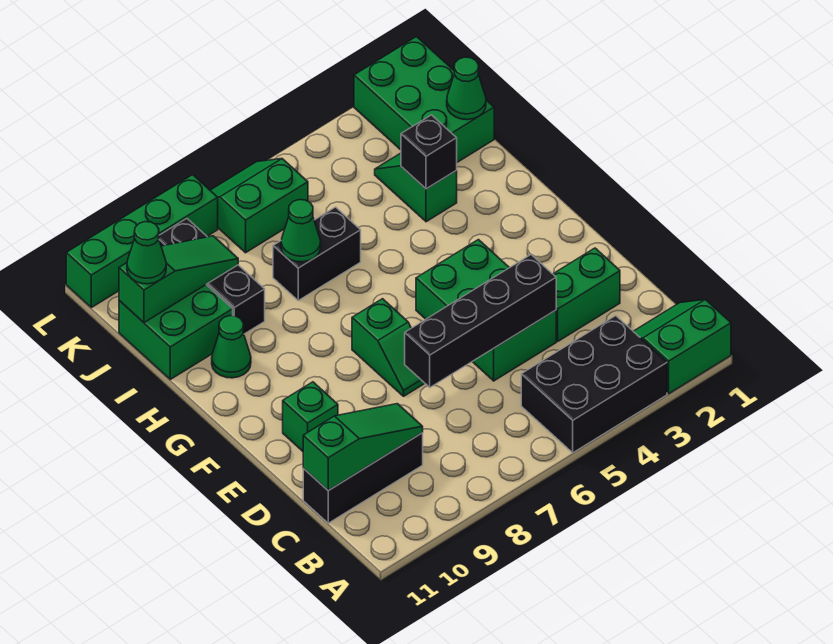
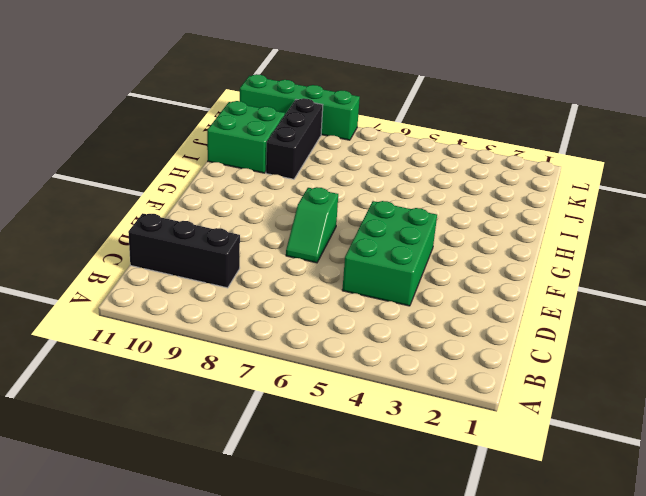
none -> green 2x2 slope [633,300,731,393]
none -> black 2x3 brick [521,316,667,453]
none -> green 1x2 brick [553,248,620,341]

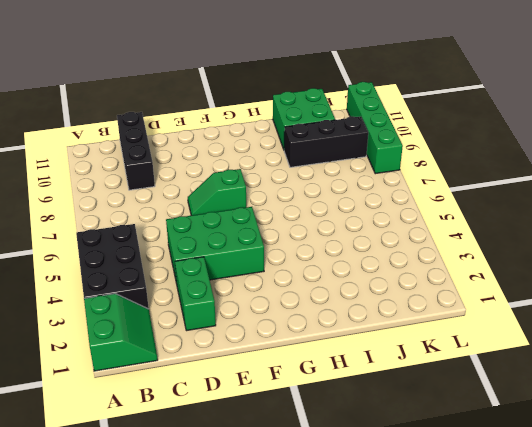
none -> green 1x1 brick [283,382,338,451]
none -> green 1x1 cone [212,316,251,378]
none -> green 1x2 slope [375,153,457,222]

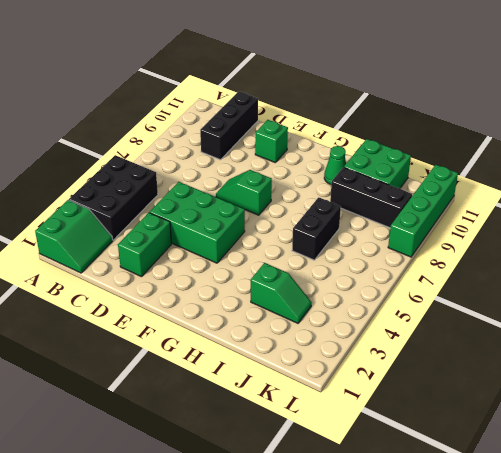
none -> green 2x3 brick [354,37,494,162]
none -> green 2x2 slope [210,159,308,253]
none -> green 1x3 slope [303,404,423,490]

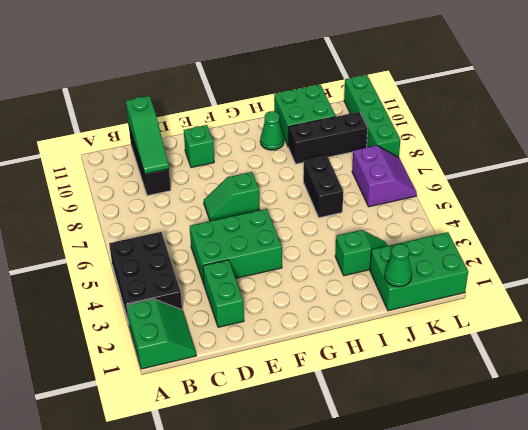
purple 2x2 slope [352,145,417,207] -> green 2x2 slope [210,159,308,253]
none -> black 1x4 brick [405,255,556,387]
none -> black 1x1 brick [401,115,457,189]
none -> green 1x1 cone [281,200,321,262]

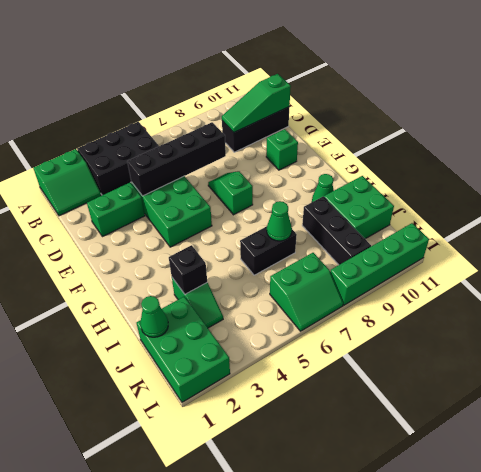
none -> green 1x3 slope [119,236,238,323]
none -> green 1x1 cone [127,222,166,284]

